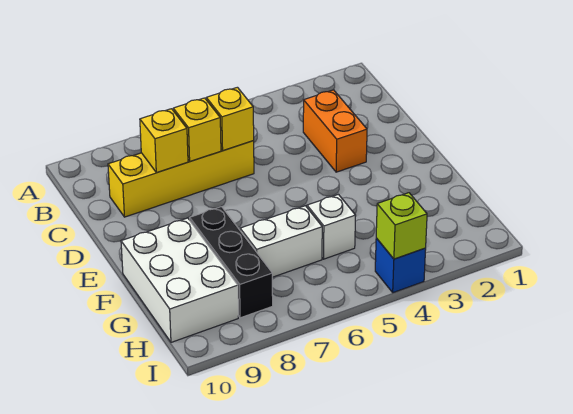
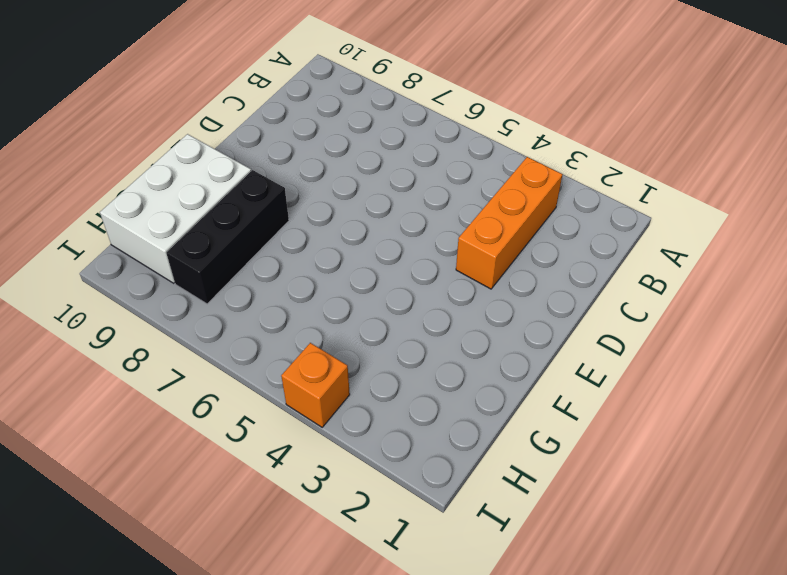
orange 1x3 brick [456,157,563,289] -> orange 1x2 brick [303,90,367,172]
orange 1x1 brick [281,343,350,427] -> blue 1x1 brick [375,238,426,293]
none -> yellow 1x4 brick [108,141,254,217]
none -> white 1x1 brick [307,194,356,259]

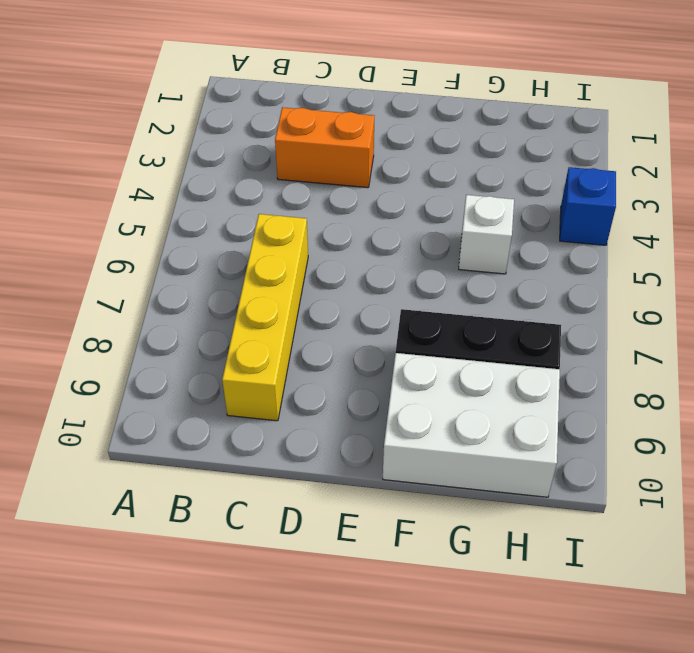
none -> white 1x2 brick [240,206,322,277]
none -> yellow 1x1 brick [206,87,254,151]

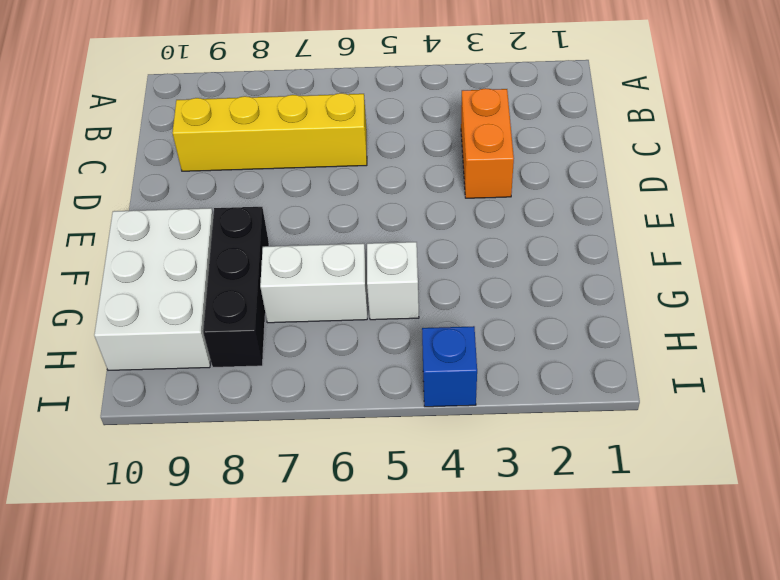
none -> yellow 1x1 brick [206,87,254,151]
none -> yellow 1x1 brick [173,98,221,161]

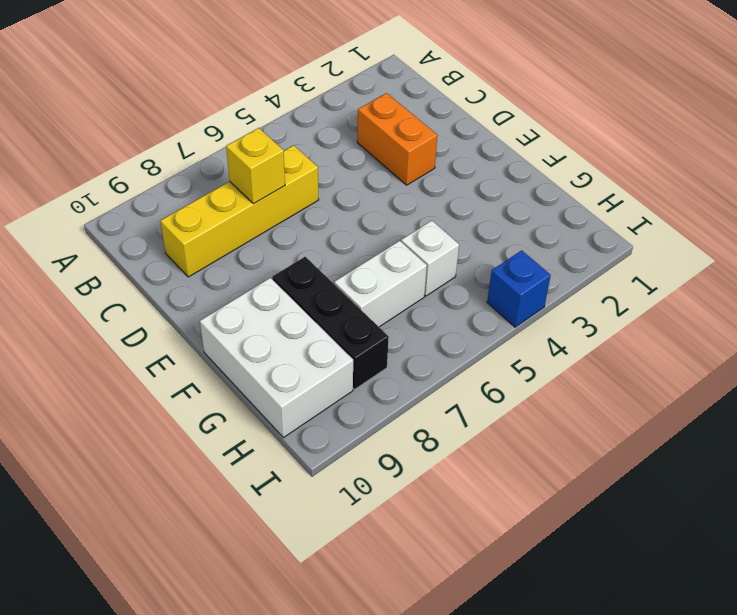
none -> yellow 1x1 brick [206,87,254,151]
none -> yellow 1x1 brick [140,109,188,173]

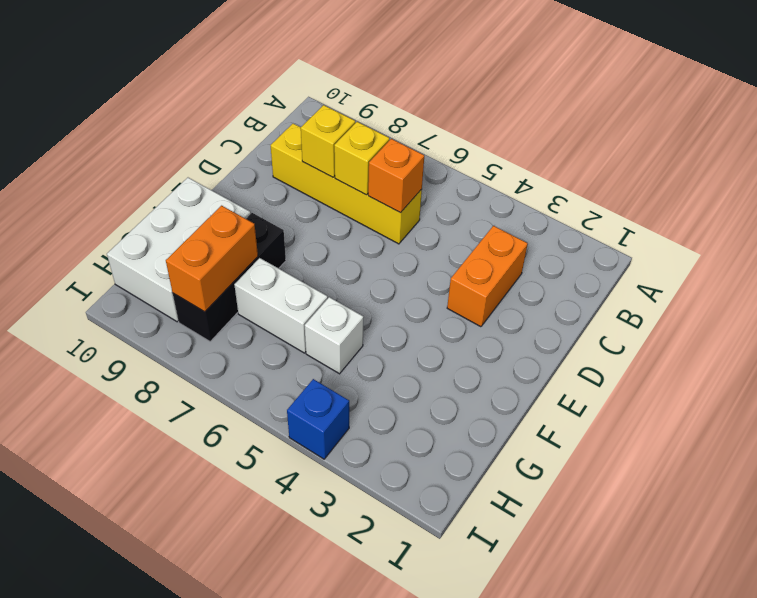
orange 1x1 brick [368,139,424,213] -> yellow 1x1 brick [206,87,254,151]
orange 1x2 brick [166,206,258,312] -> none
none -> lime 1x1 brick [376,193,427,259]

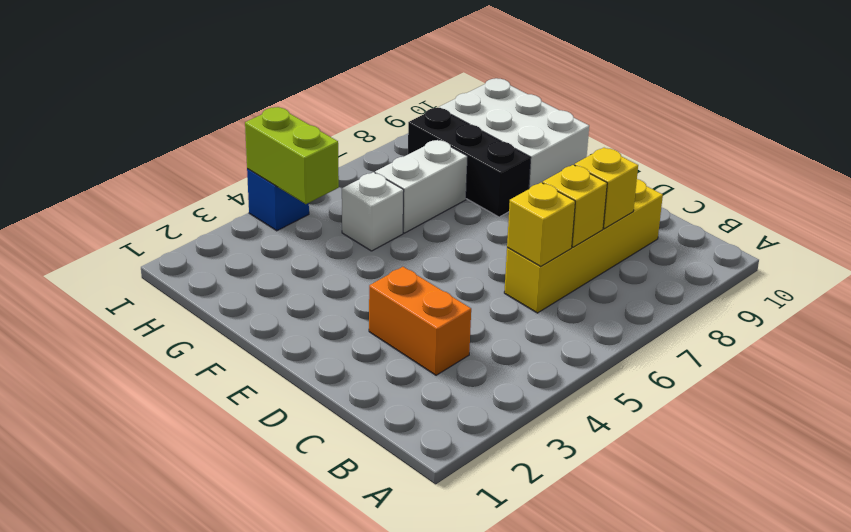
lime 1x2 brick [245,107,339,204] -> lime 1x1 brick [376,193,427,259]

